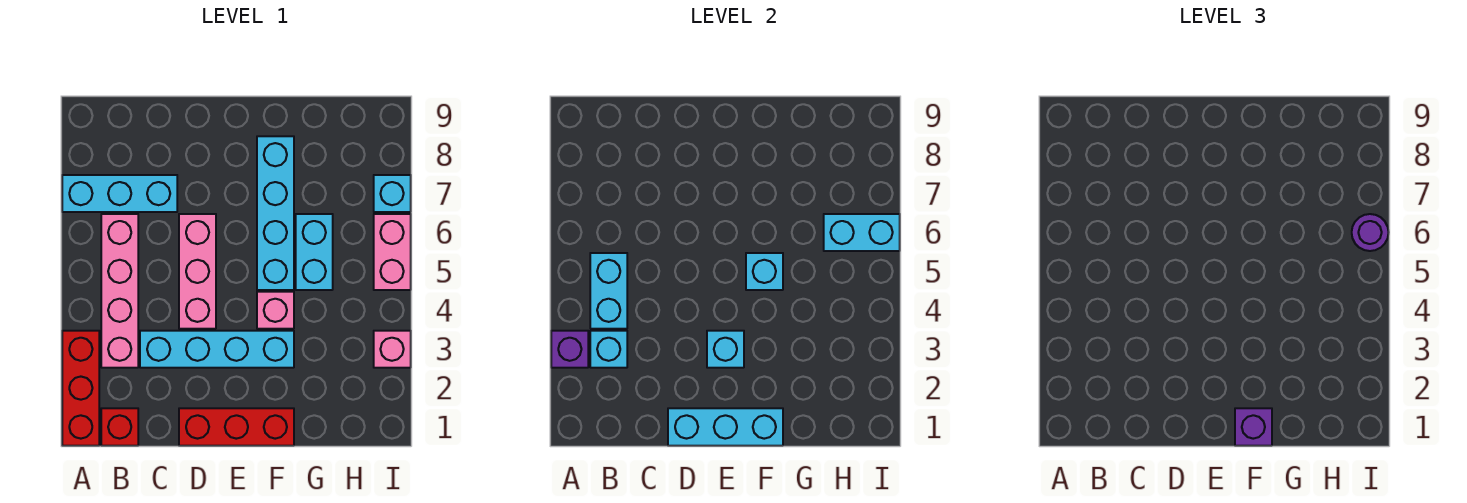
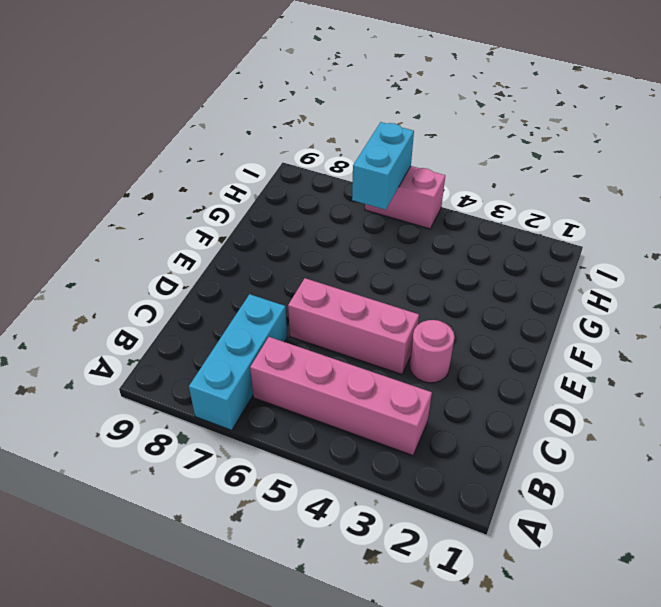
pink 1x1 round brick [410,320,455,383] -> cyan 1x4 brick [140,331,294,368]
none -> red 1x3 brick [62,331,99,446]
none -> red 1x1 brick [101,408,138,446]
none -> red 1x3 brick [179,408,294,446]

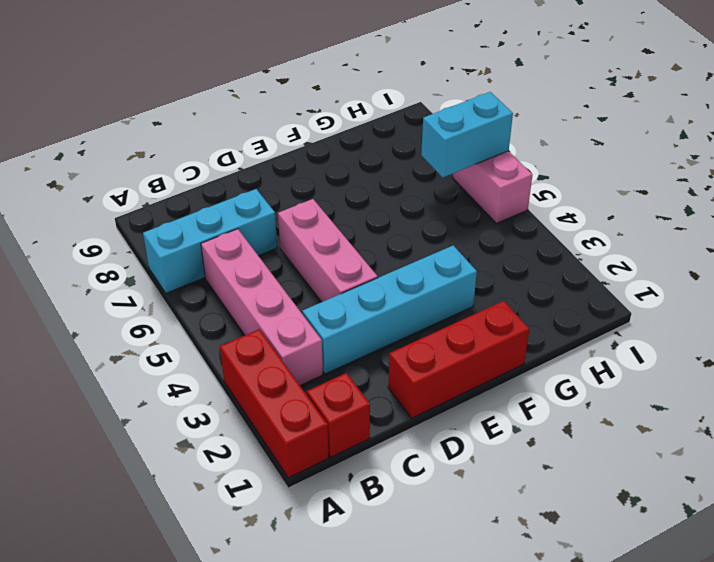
none -> pink 1x1 brick [257,292,294,329]
none -> cyan 1x4 brick [257,136,294,290]
none -> cyan 1x2 brick [296,214,333,290]

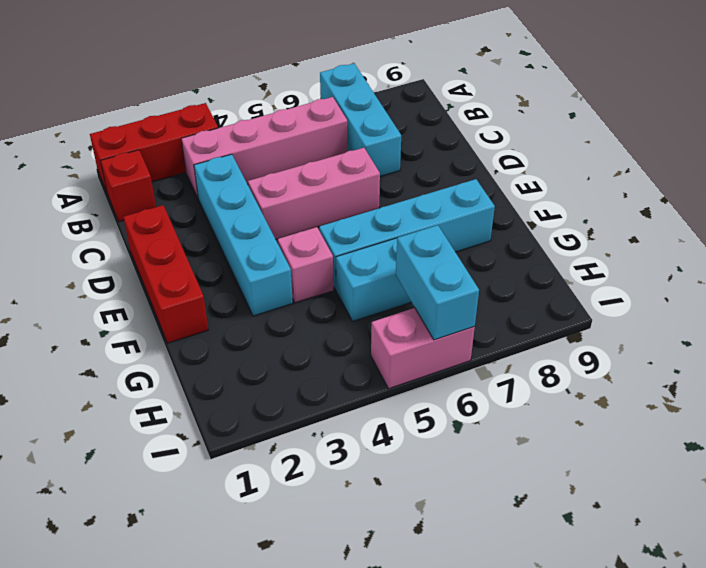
none -> pink 1x1 brick [374,331,411,368]
none -> cyan 1x1 brick [374,175,411,212]
none -> purple 1x1 brick [551,331,588,368]

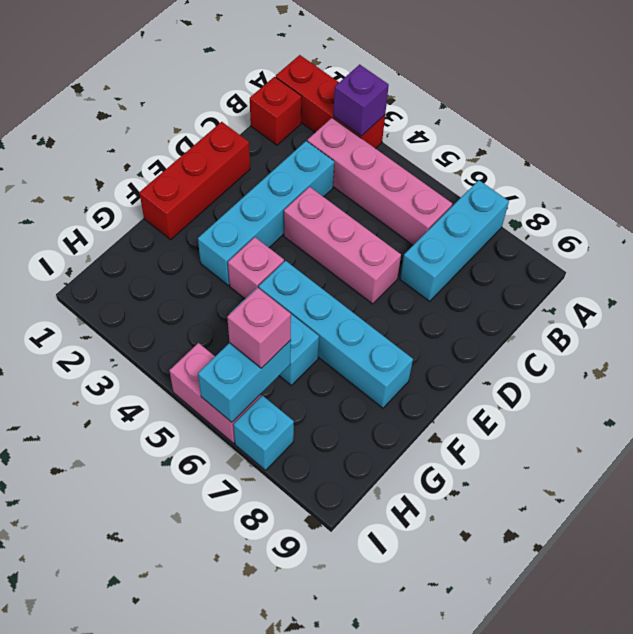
pink 1x1 brick [227,288,291,368] -> pink 1x1 brick moved to [374,331,411,368]
none -> cyan 1x1 brick [590,331,627,368]
none -> cyan 1x2 brick [590,253,627,329]
none -> cyan 1x3 brick [668,408,783,446]

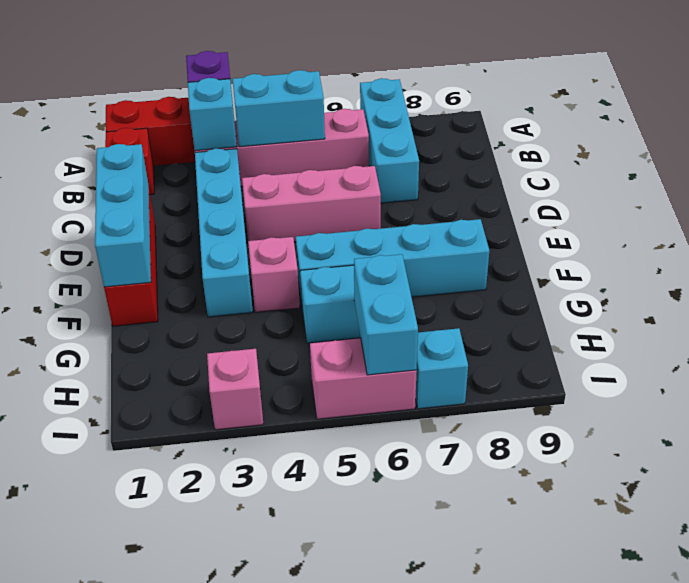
none -> cyan 1x1 brick [707,331,744,368]
none -> cyan 1x1 brick [746,253,783,290]
none -> purple 1x1 brick [1235,408,1272,446]

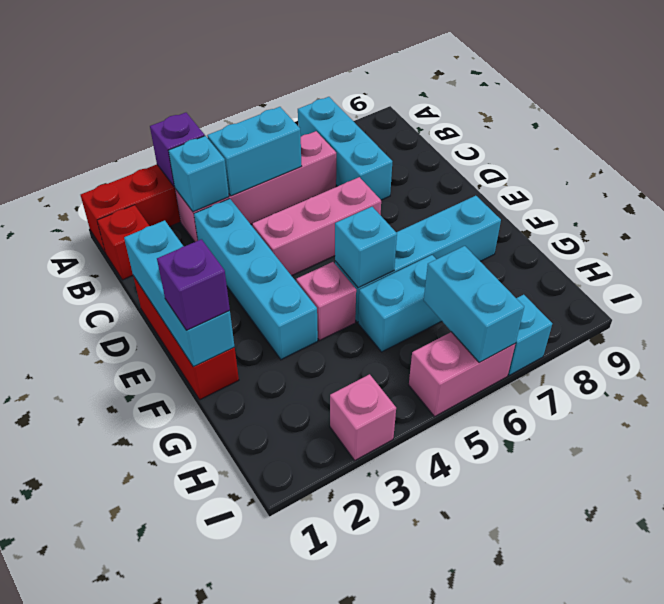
none -> cyan 1x1 brick [707,331,744,368]
none -> purple 1x1 round brick [1352,214,1389,251]

